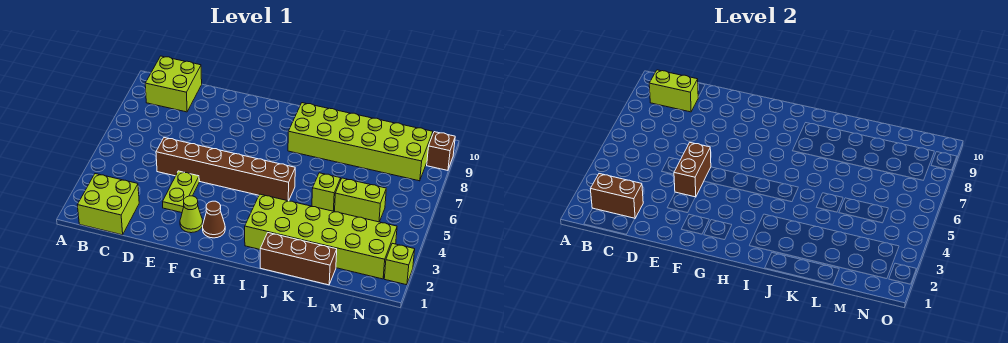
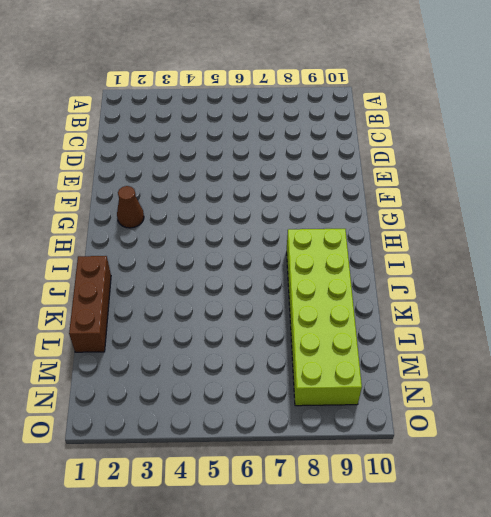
none -> lime 2x2 brick [77,174,139,235]
none -> lime 2x2 brick [145,56,202,112]
none -> brown 1x6 brick [156,138,295,201]

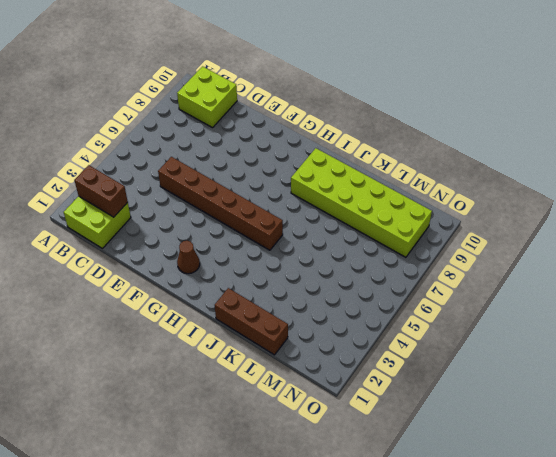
none -> lime 1x2 plate [163,171,199,213]
none -> lime 1x1 cone [180,196,203,233]
none -> lime 2x6 brick [245,194,397,279]

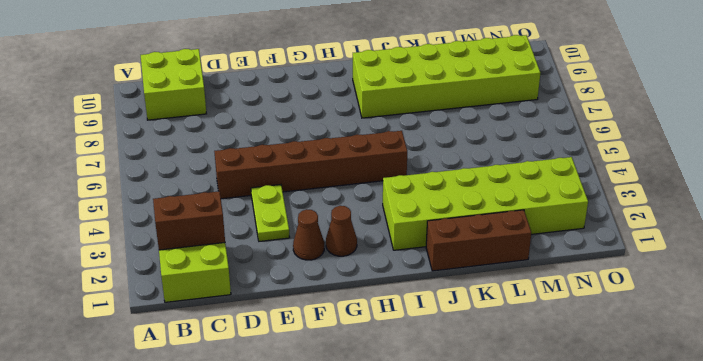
brown 1x1 cone [293,209,324,260] -> lime 1x1 cone [180,196,203,233]
none -> lime 1x1 brick [312,173,341,211]
none -> lime 1x2 brick [335,178,386,222]
none -> lime 1x1 brick [384,243,415,285]

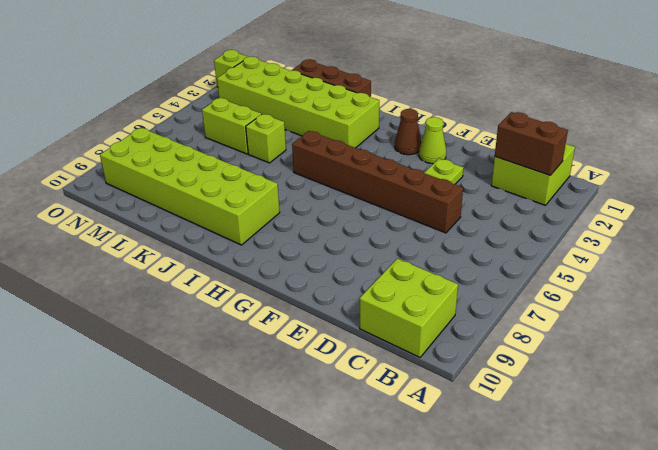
none -> brown 1x1 brick [427,132,455,170]
none -> lime 1x2 brick [649,70,698,112]
none -> brown 1x2 brick [674,143,711,197]

